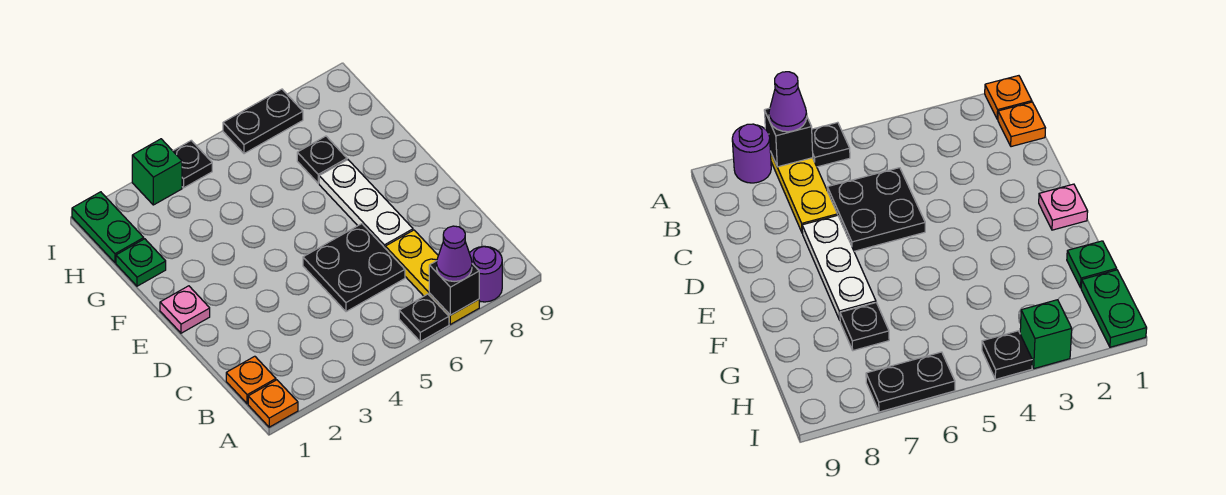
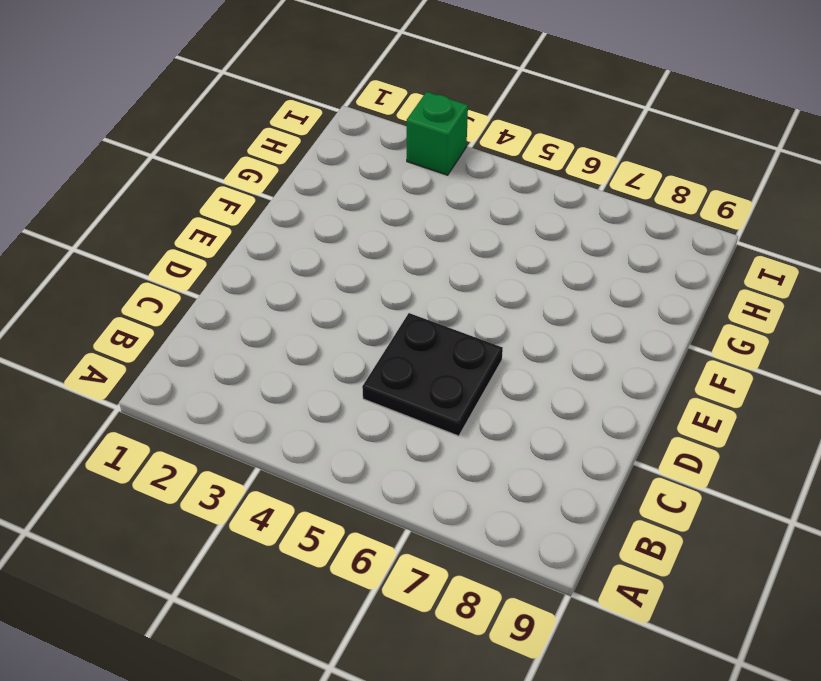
none -> orange 1x1 plate [248,380,298,427]
none -> black 1x1 plate [399,294,449,341]
none -> yellow 1x3 plate [385,230,479,324]

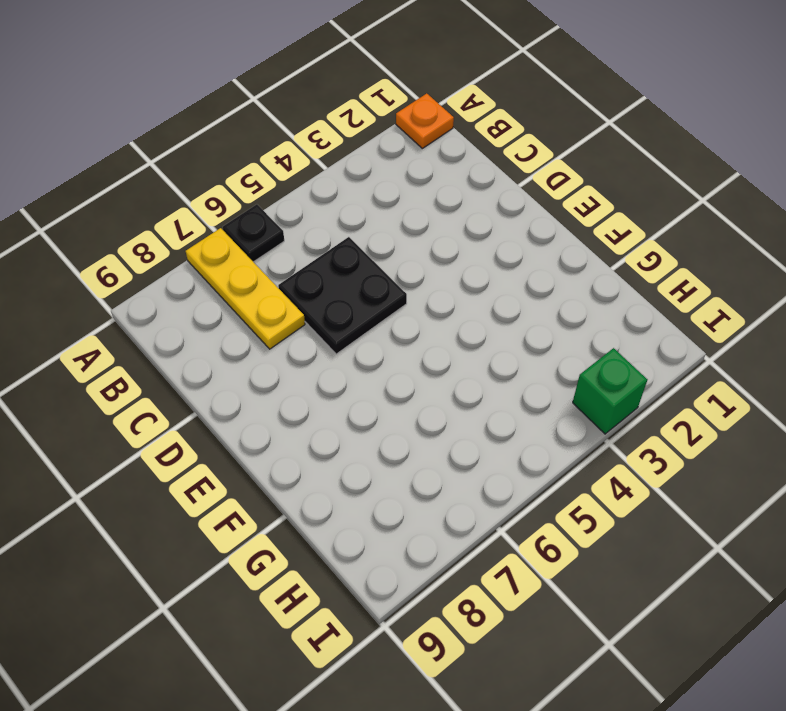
none -> purple 1x1 round brick [469,246,502,302]
none -> orange 1x1 plate [226,356,276,404]
none -> white 1x3 plate [319,160,413,248]

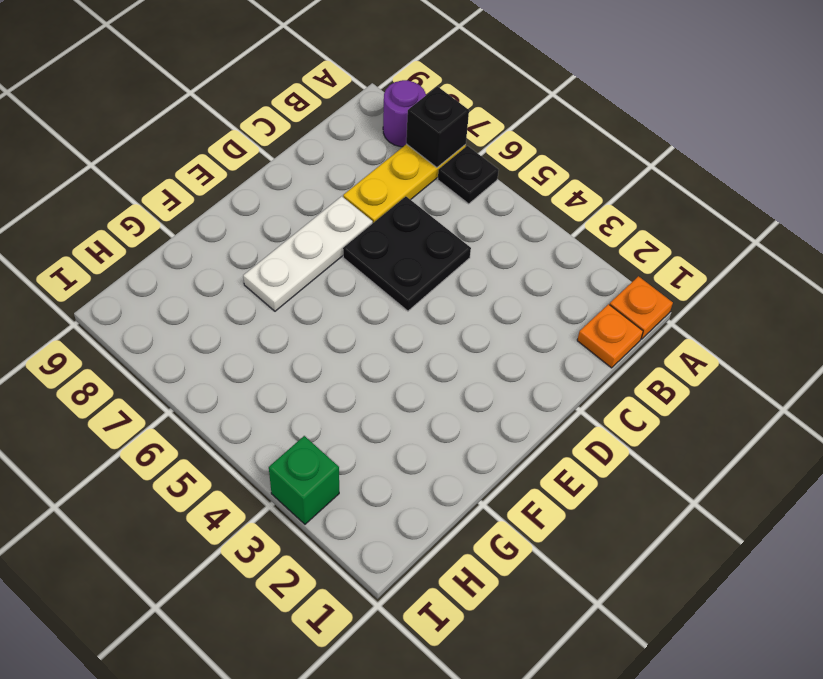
none -> pink 1x1 plate [160,286,210,333]
none -> green 1x1 plate [116,239,166,286]
none -> black 1x1 plate [297,136,347,183]

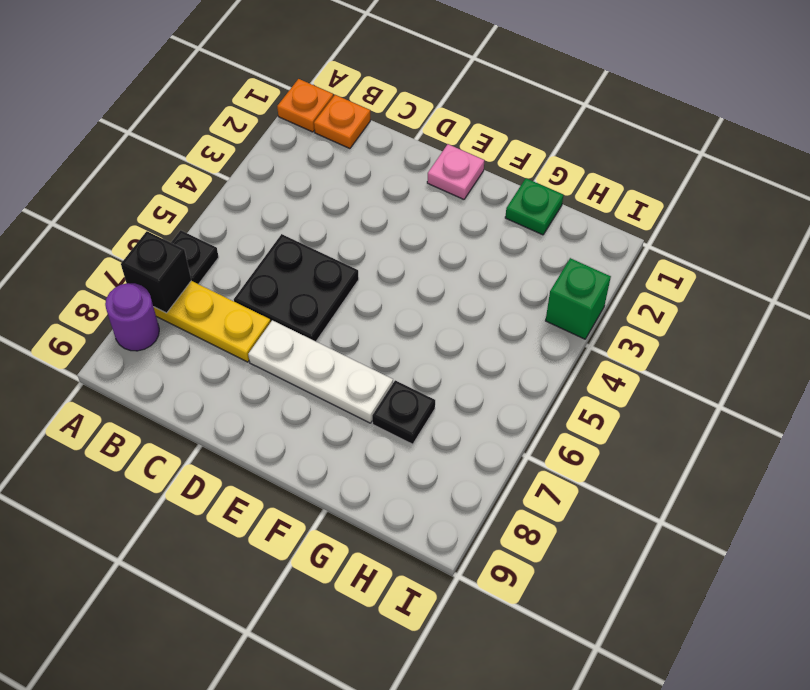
none -> green 1x2 plate [72,192,144,263]
none -> black 1x1 plate [173,140,212,188]
none -> black 1x2 plate [223,89,303,154]

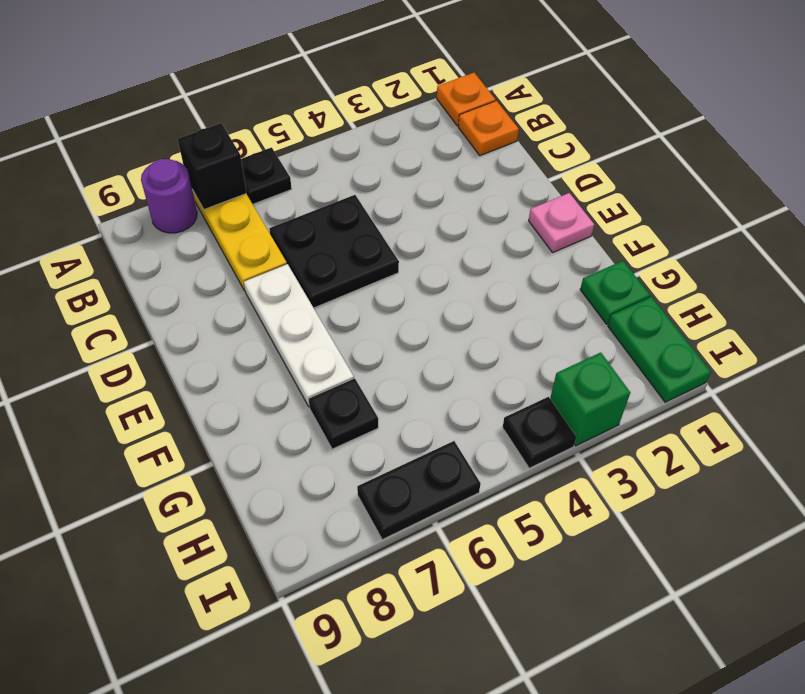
none -> purple 1x1 cone [437,226,472,282]

